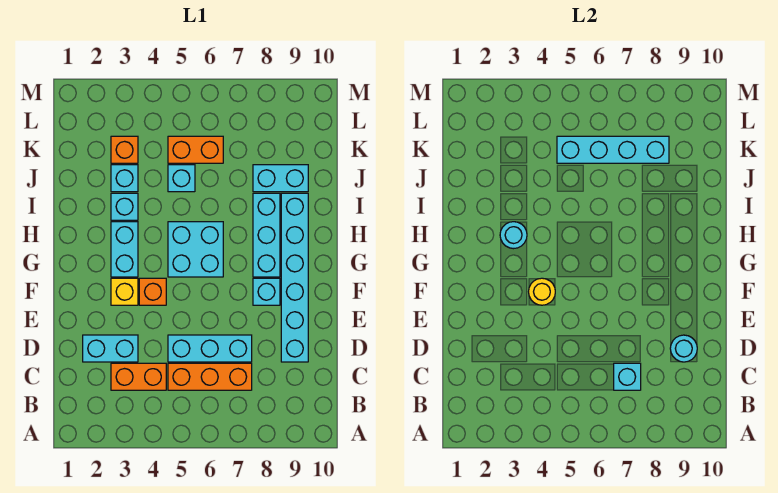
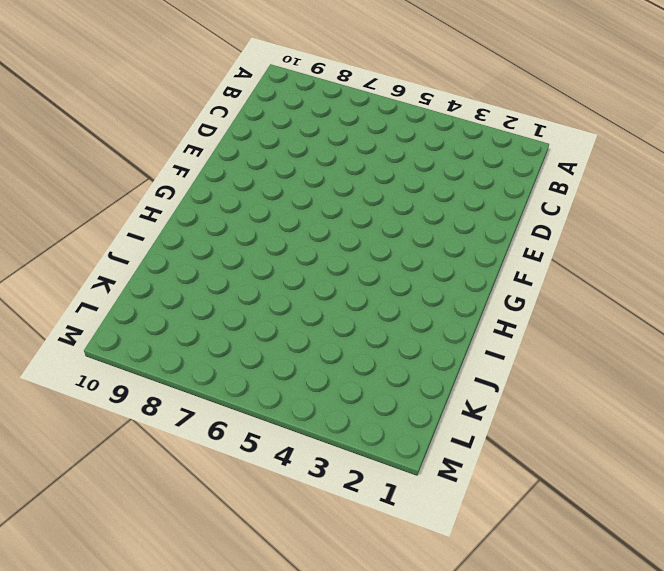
none -> orange 1x2 brick [111,363,166,390]
none -> orange 1x3 brick [168,363,252,390]
none -> cyan 1x2 brick [83,335,138,362]

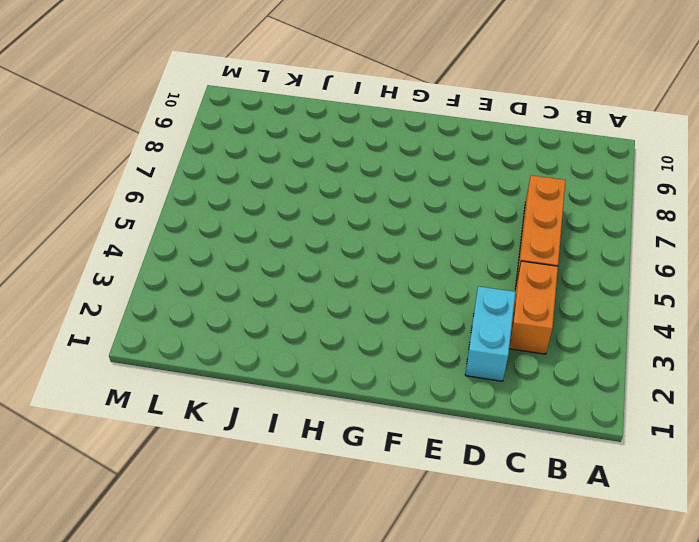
none -> cyan 1x3 brick [168,335,252,362]
none -> cyan 1x6 brick [281,193,308,362]
none -> yellow 1x1 brick [111,278,138,305]

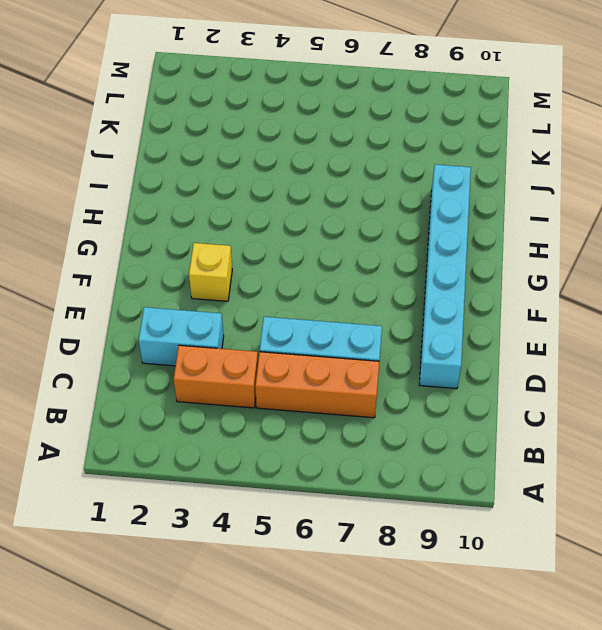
none -> orange 1x1 brick [139,278,166,305]
none -> cyan 1x1 brick [253,278,280,305]
none -> cyan 1x2 brick [111,222,138,277]

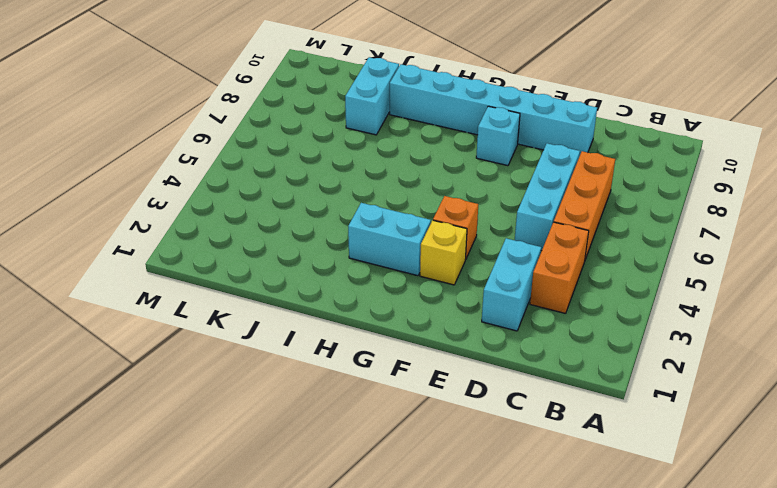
none -> cyan 2x2 brick [168,222,223,277]
none -> cyan 1x3 brick [253,193,280,277]
none -> cyan 1x1 brick [111,193,138,220]

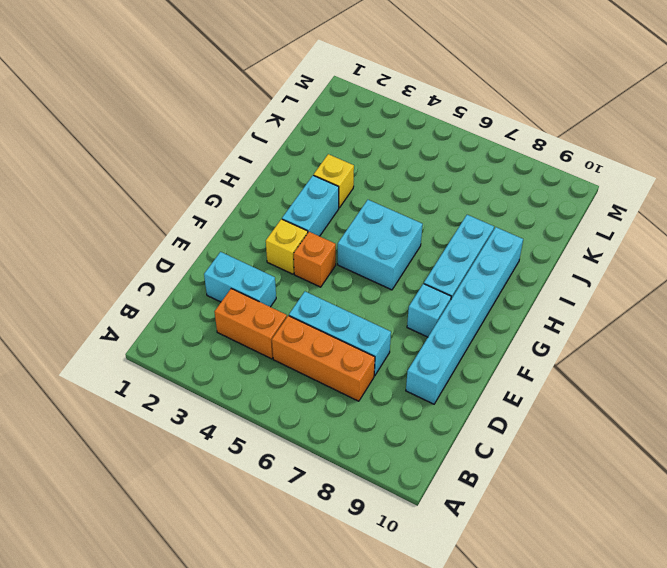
yellow 1x1 brick [314,154,354,208] -> cyan 1x1 brick [111,193,138,220]
none -> cyan 1x1 brick [111,165,138,192]
none -> cyan 1x1 brick [168,165,195,192]
none -> cyan 1x2 brick [253,165,308,192]

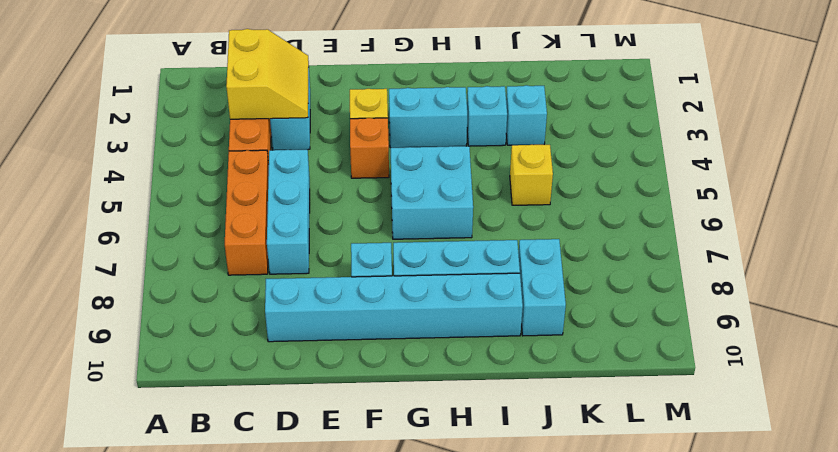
yellow 2x2 slope [226,29,309,119] -> none
yellow 1x1 brick [510,145,553,205] -> cyan 1x1 brick [168,165,195,192]
none -> orange 1x1 brick [111,136,138,163]
none -> orange 1x2 brick [168,136,223,163]
none -> cyan 1x1 brick [614,363,641,390]

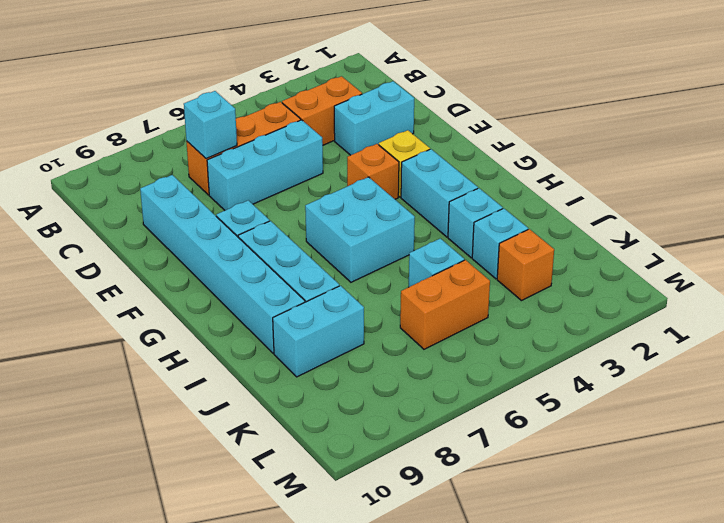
none -> cyan 1x1 round brick [670,335,697,362]
none -> yellow 1x1 round brick [529,278,555,305]
none -> cyan 1x1 round brick [500,222,527,249]

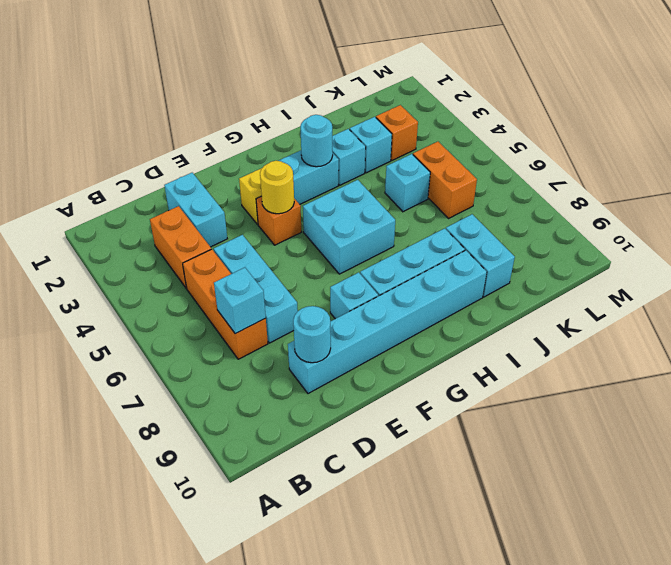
none -> cyan 1x4 brick [557,136,669,163]

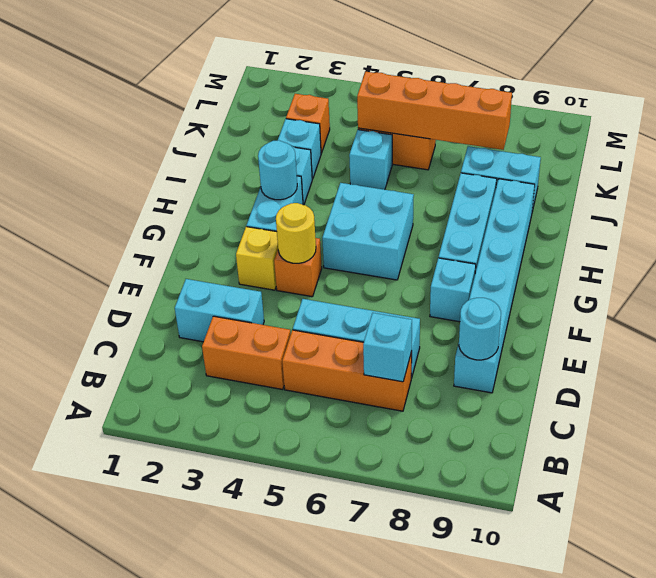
orange 1x4 brick [357,72,512,150] -> cyan 1x4 brick [557,136,669,163]

